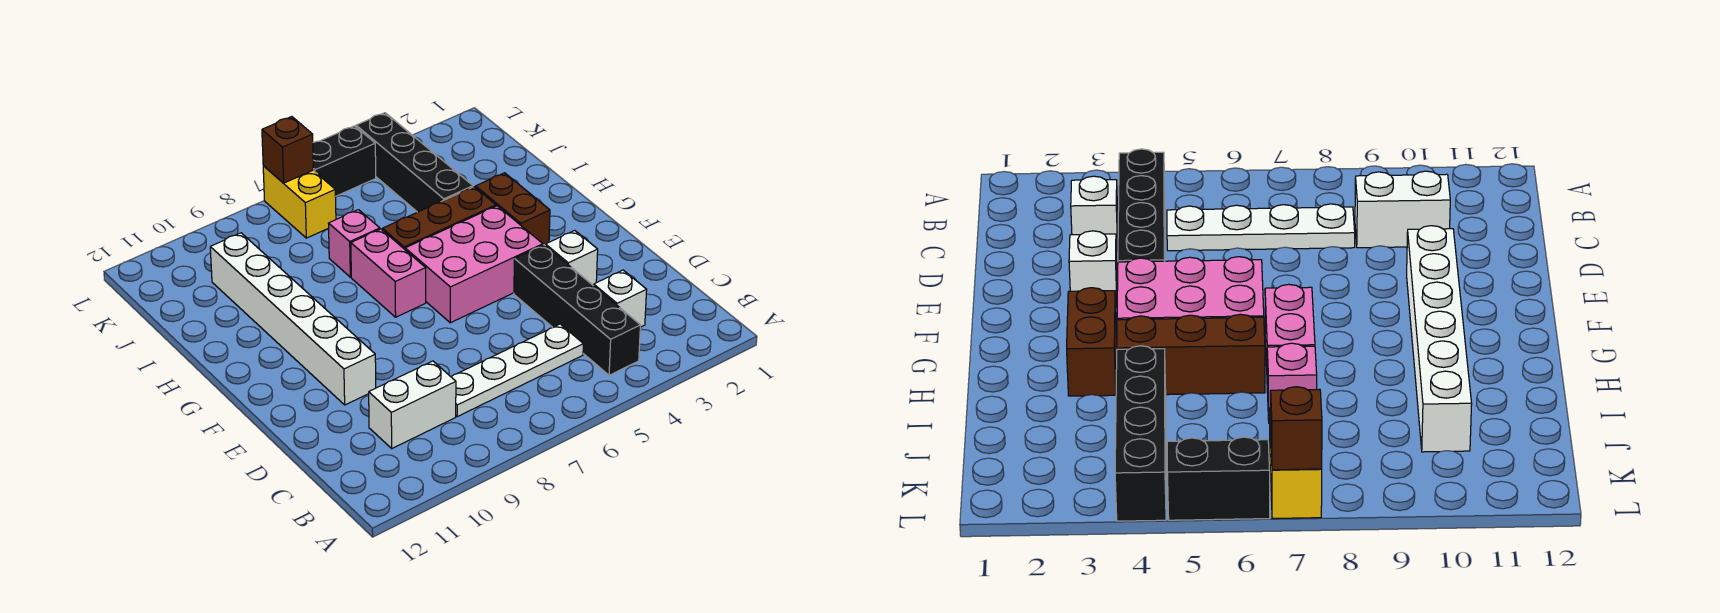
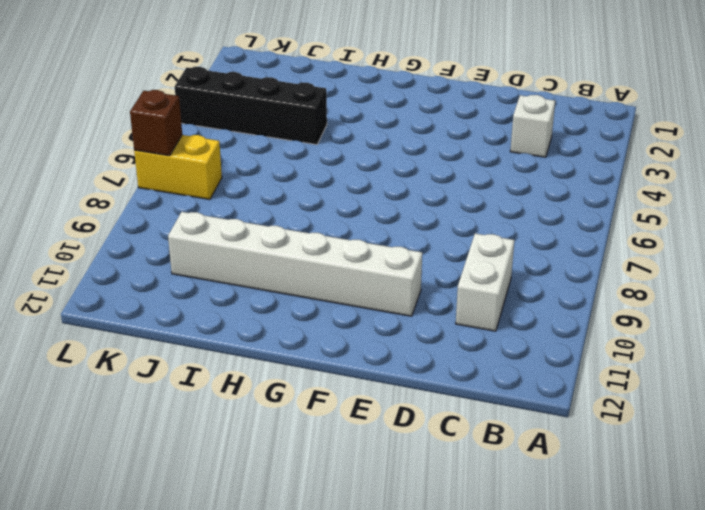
none -> black 1x4 brick [514,245,640,375]
none -> white 1x4 plate [452,324,583,416]
none -> white 1x1 brick [545,230,598,286]

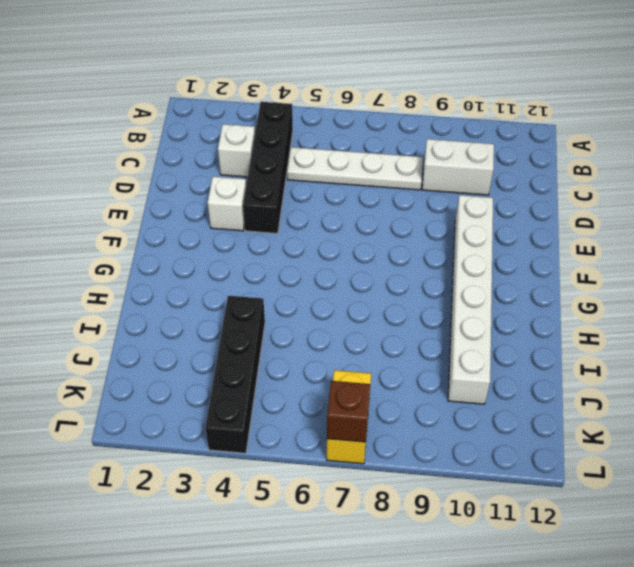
none -> pink 2x3 brick [405,206,543,323]
none -> brown 1x2 brick [476,173,550,245]
none -> pink 1x2 brick [351,229,426,317]

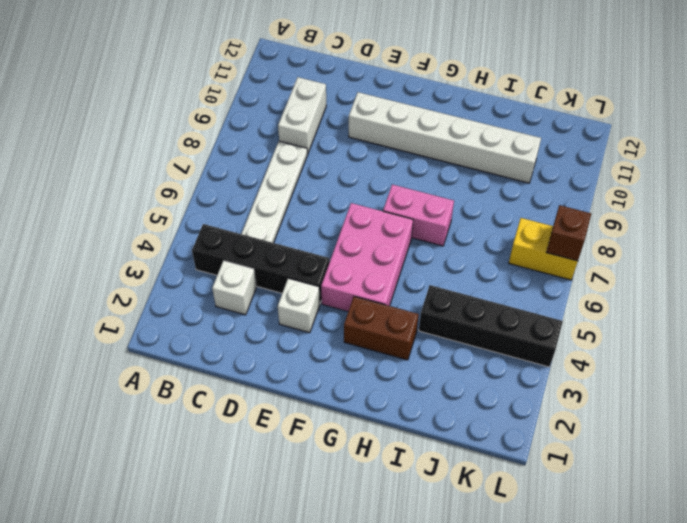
none -> brown 1x3 brick [382,187,496,249]
none -> pink 1x1 brick [328,210,380,277]
none -> black 1x2 brick [313,126,376,197]

